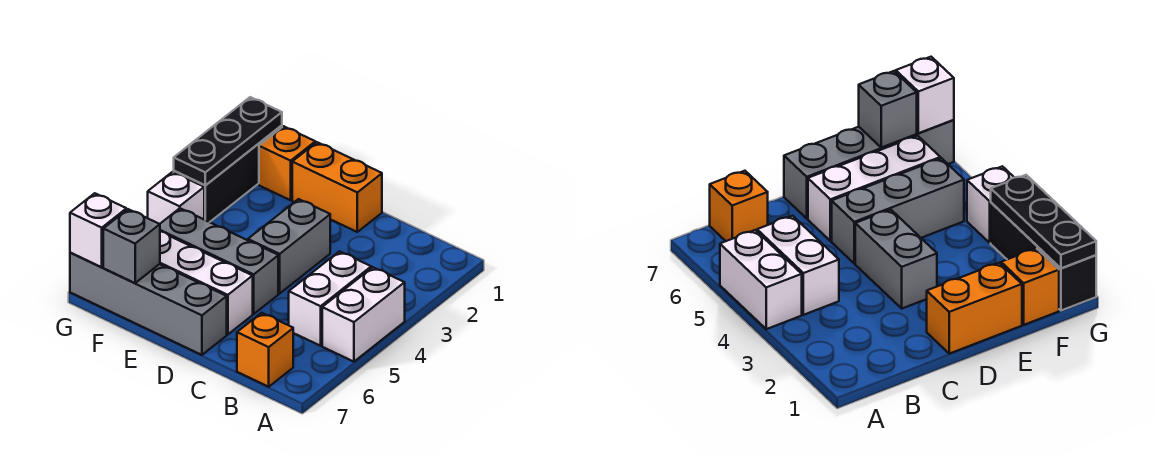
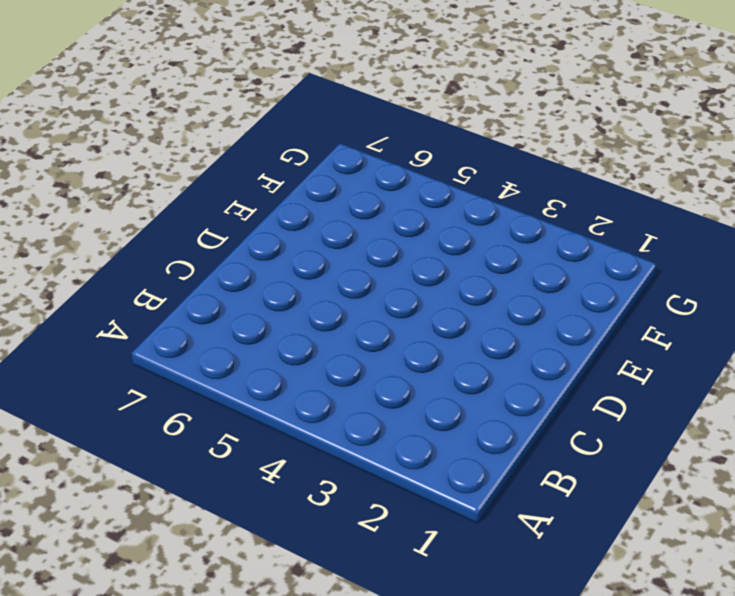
none -> white 1x2 brick [322,267,405,362]
none -> white 1x2 brick [289,251,371,346]
none -> orange 1x1 brick [237,313,293,387]

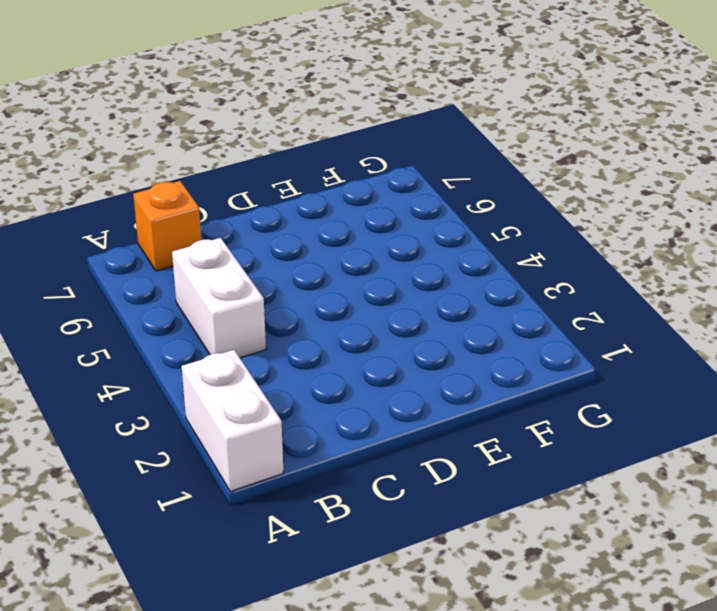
white 1x2 brick [182,350,284,491] -> white 1x2 brick moved to [322,267,405,362]
none -> orange 1x2 brick [292,142,382,232]
none -> grey 1x2 brick [248,199,330,293]
none -> grey 1x3 brick [160,208,278,314]

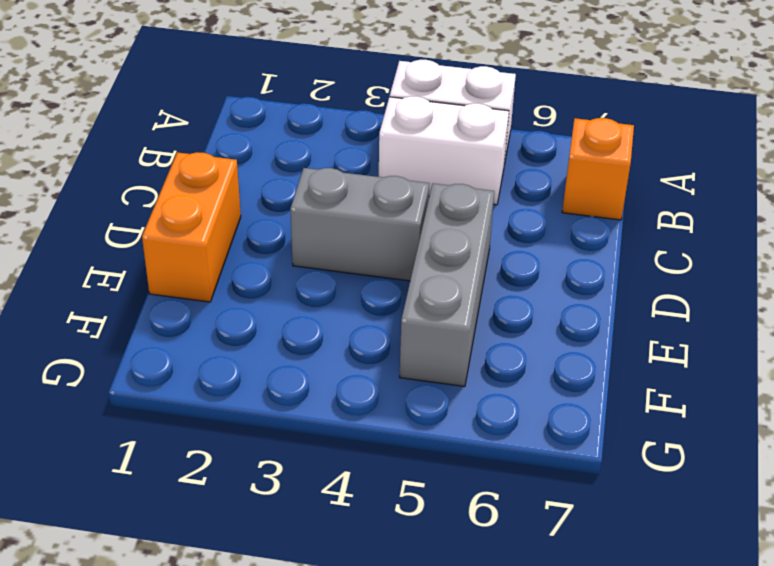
none -> white 1x3 brick [160,231,253,334]
none -> grey 1x4 brick [70,253,227,355]
none -> orange 1x1 brick [259,126,315,200]

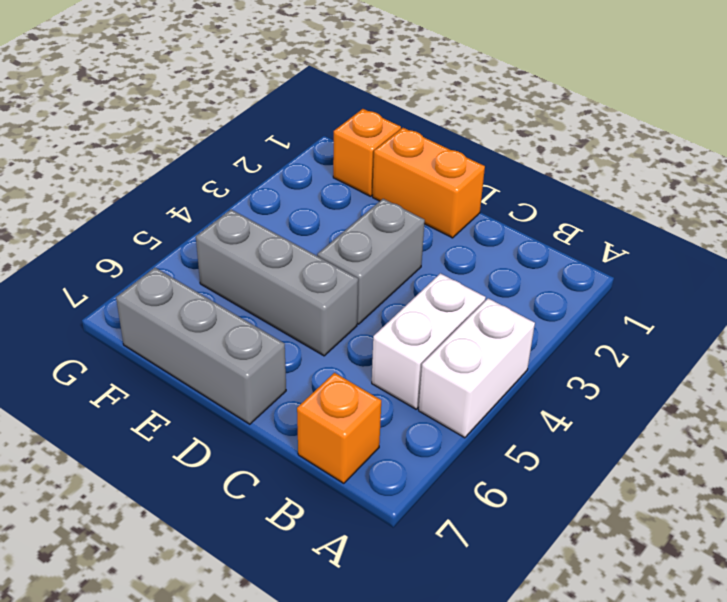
grey 1x3 brick [116,268,286,424] -> grey 1x4 brick [70,253,227,355]
none -> white 1x3 brick [160,231,253,334]
none -> black 1x3 brick [174,125,282,222]
none -> white 1x1 brick [148,172,204,224]

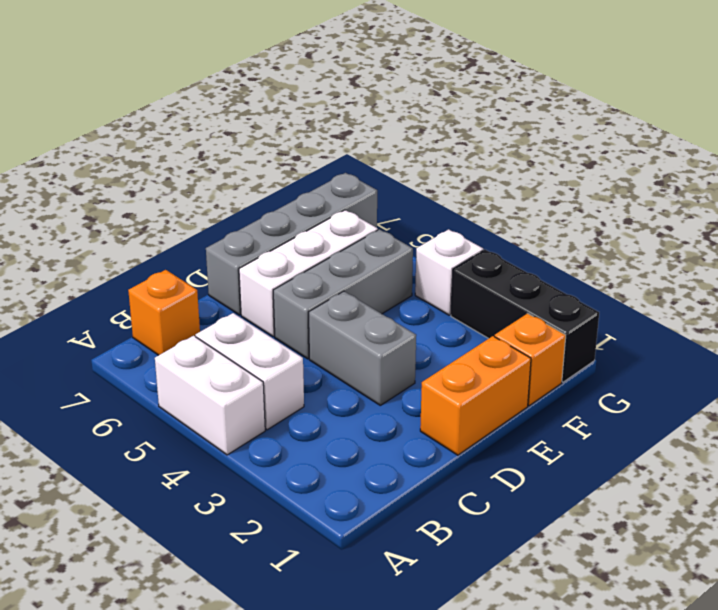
none -> grey 1x1 brick [103,209,160,283]
none -> black 1x3 plate [174,97,282,185]
none -> white 1x1 brick [70,193,126,267]

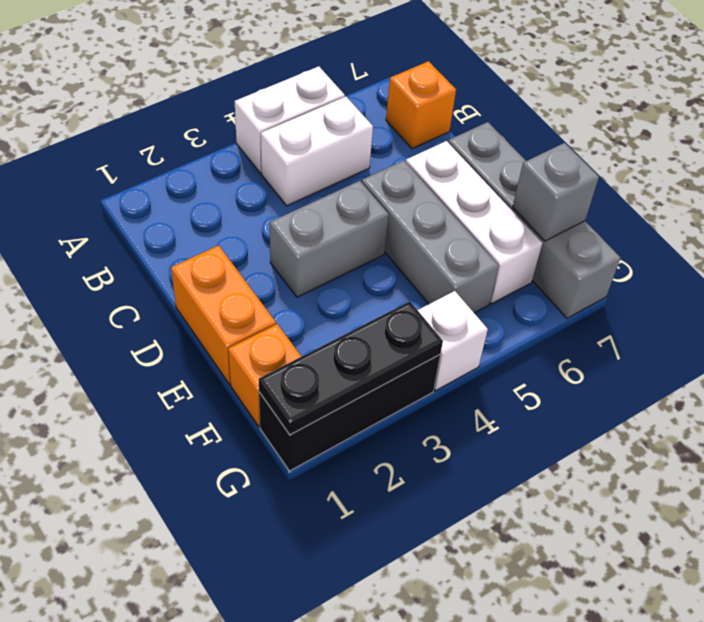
none -> white 1x1 brick [70,193,126,267]

